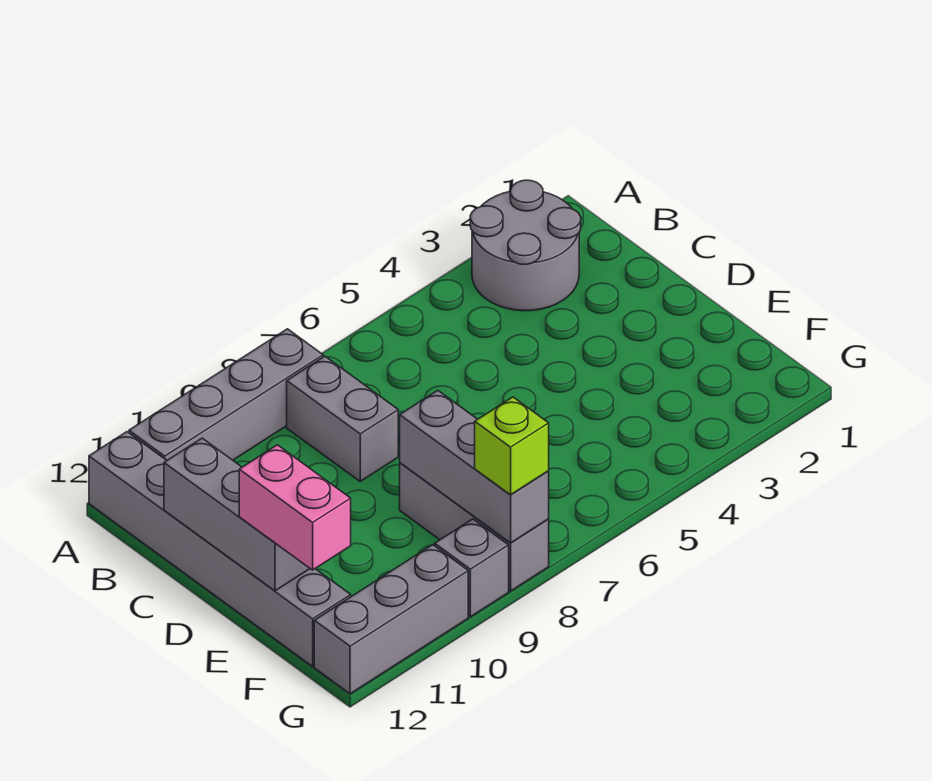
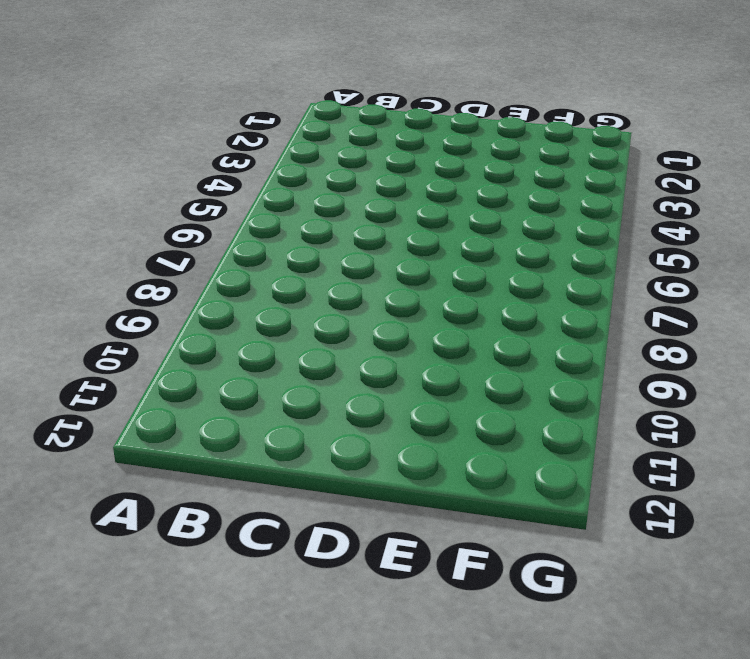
none -> grey 2x2 round brick [470,180,581,311]
none -> grey 1x4 brick [129,329,323,460]

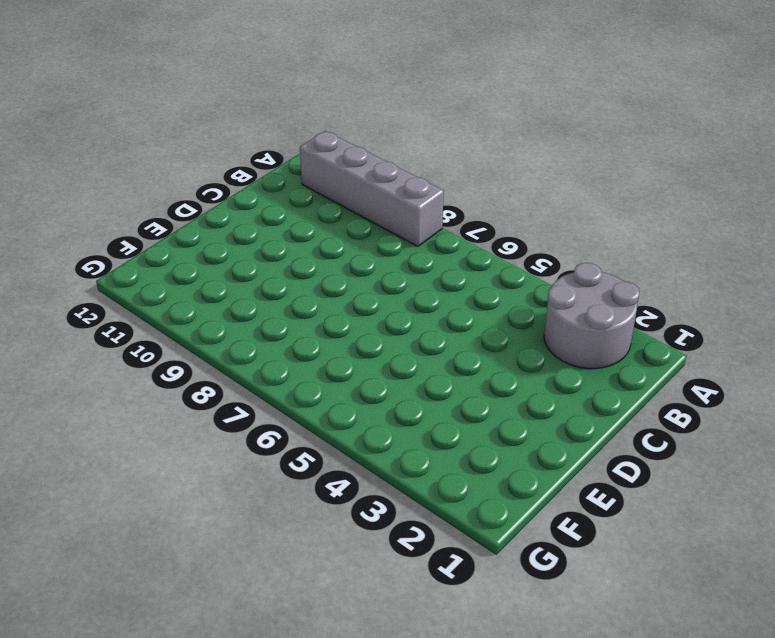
none -> grey 1x6 brick [89,432,351,666]
none -> grey 1x2 brick [287,356,398,481]

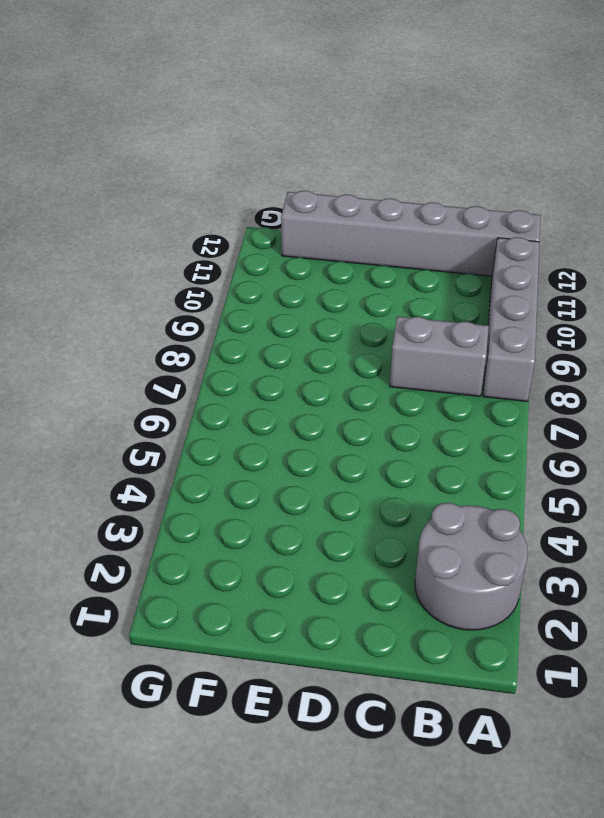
none -> grey 1x3 brick [400,463,549,591]
none -> grey 1x1 brick [435,519,509,617]

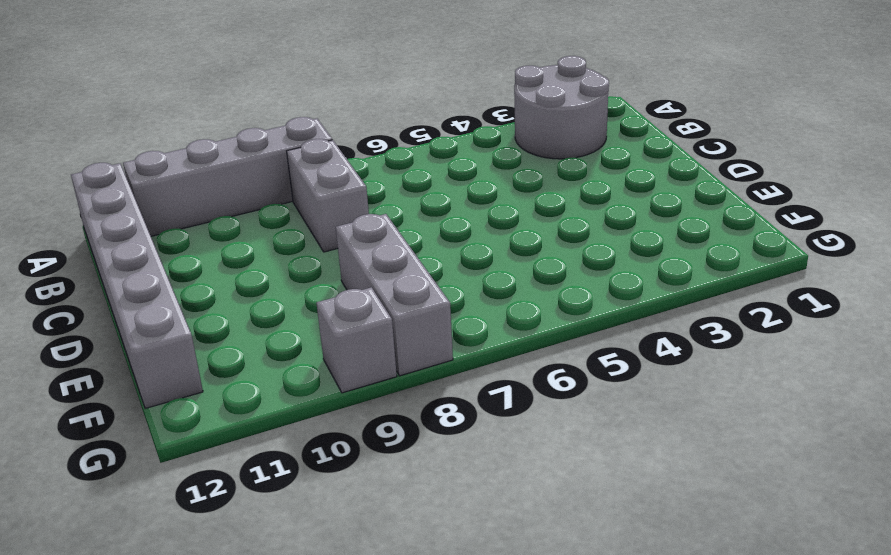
none -> grey 1x3 brick [314,545,468,694]
none -> grey 1x3 brick [164,438,310,591]

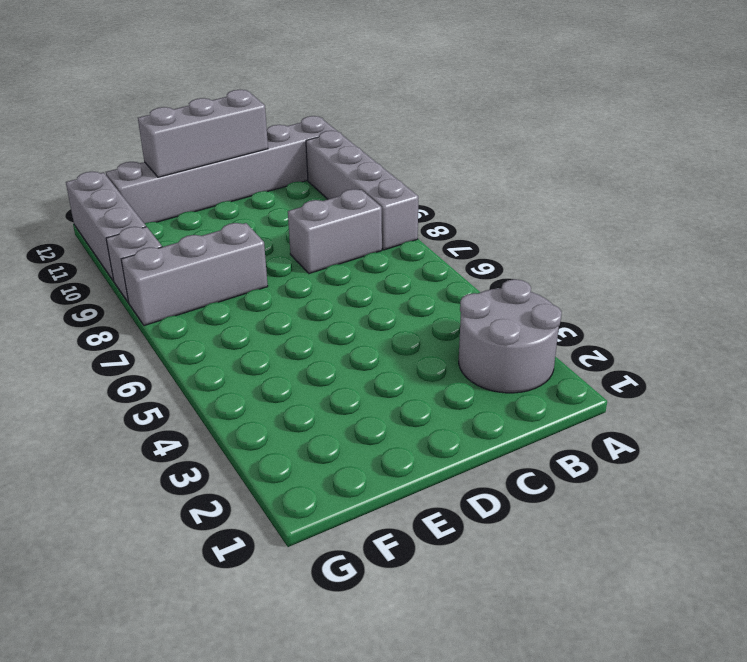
none -> grey 1x3 brick [400,390,549,543]
none -> pink 1x2 brick [239,445,351,570]

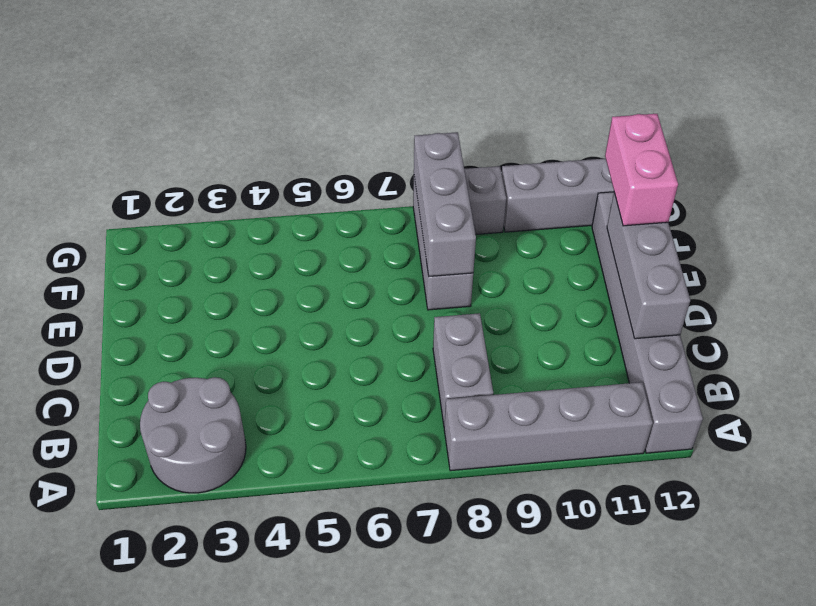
none -> lime 1x1 brick [475,397,549,495]

